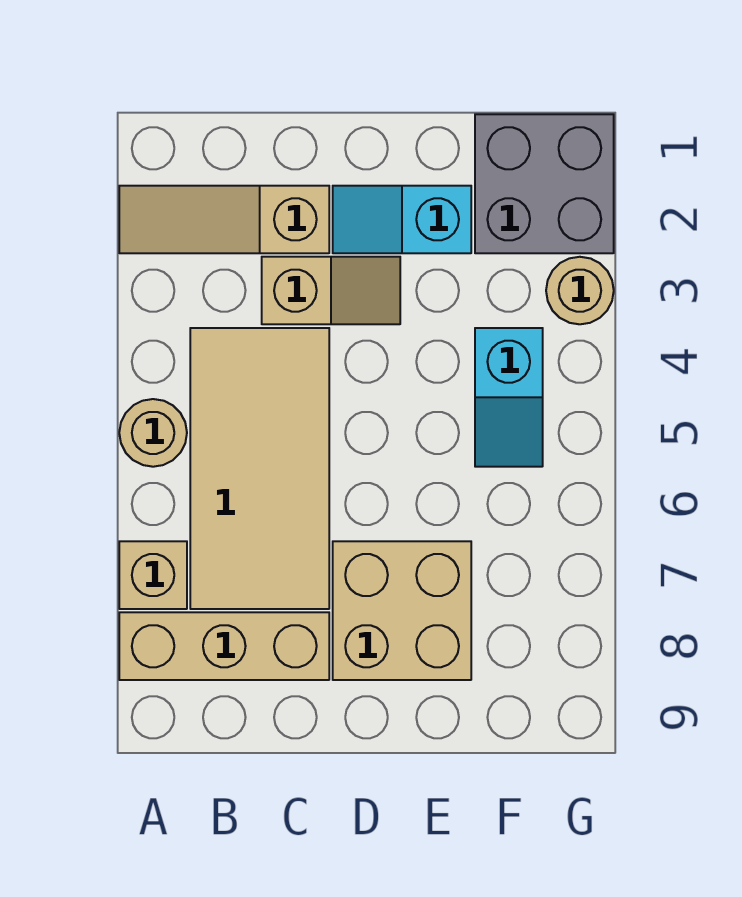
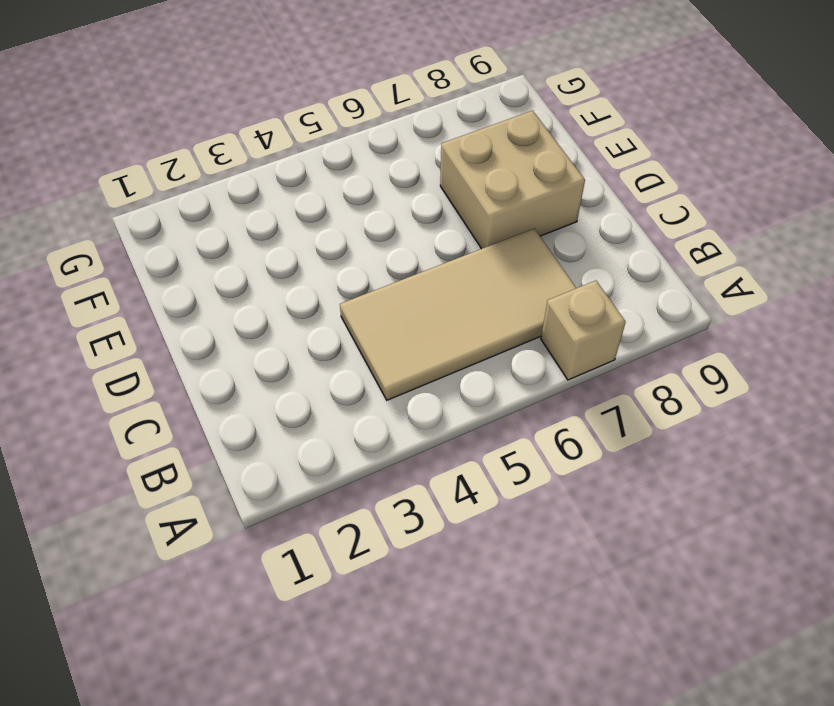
none -> tan 1x3 slope [119,186,329,253]
none -> tan 1x1 round brick [119,399,187,467]

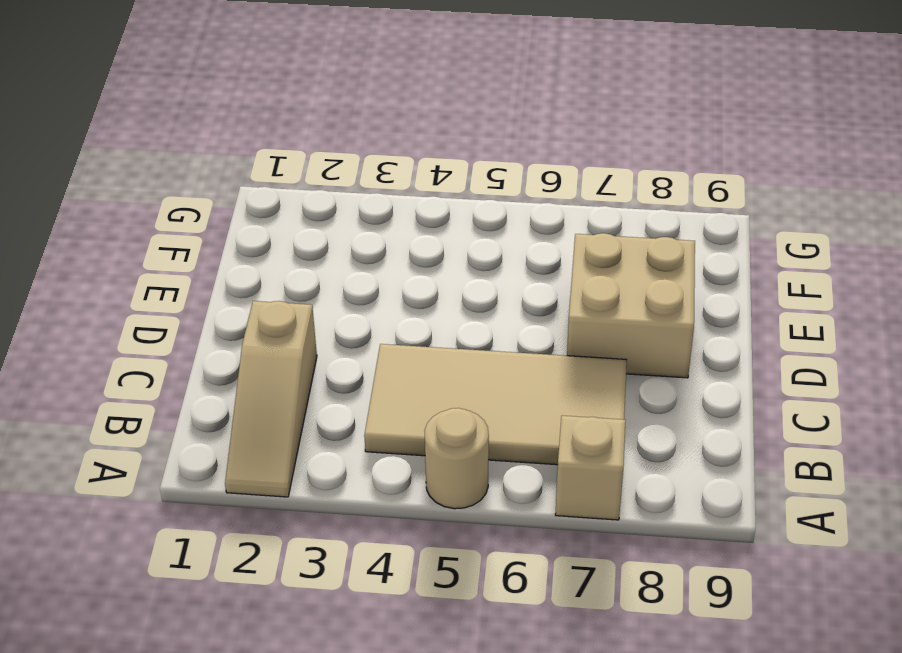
none -> tan 1x3 brick [119,612,329,680]
none -> tan 1x2 slope [262,257,400,324]

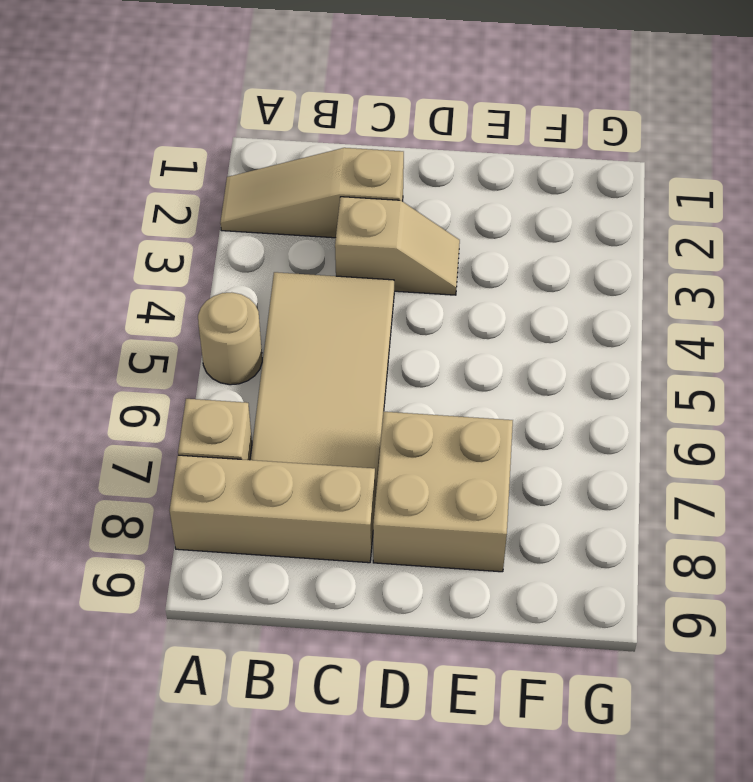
none -> cyan 1x2 slope [333,186,471,253]
none -> grey 2x2 brick [475,114,614,253]

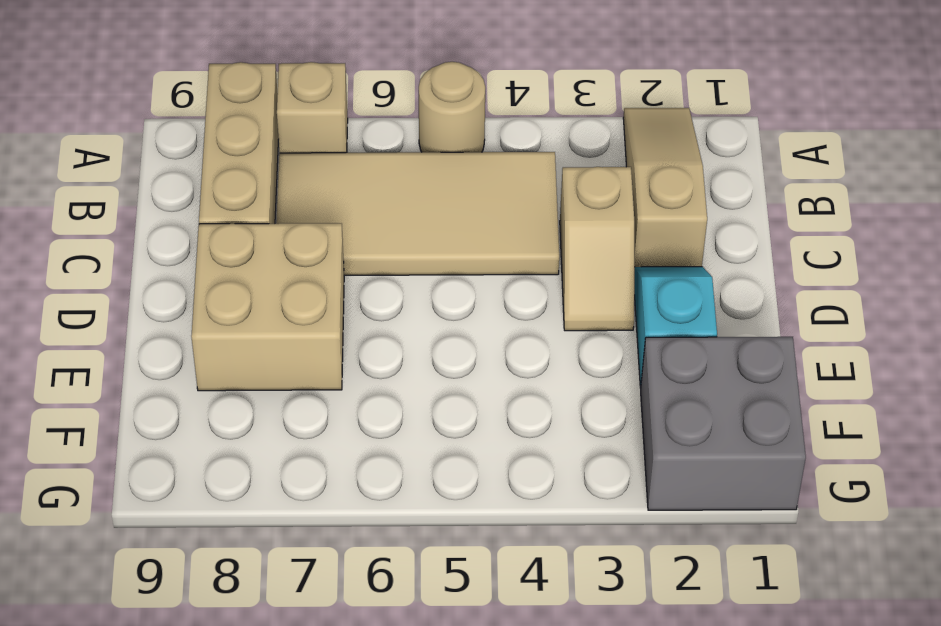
none -> cyan 1x2 slope [475,328,543,467]
none -> tan 1x1 round brick [546,257,614,324]

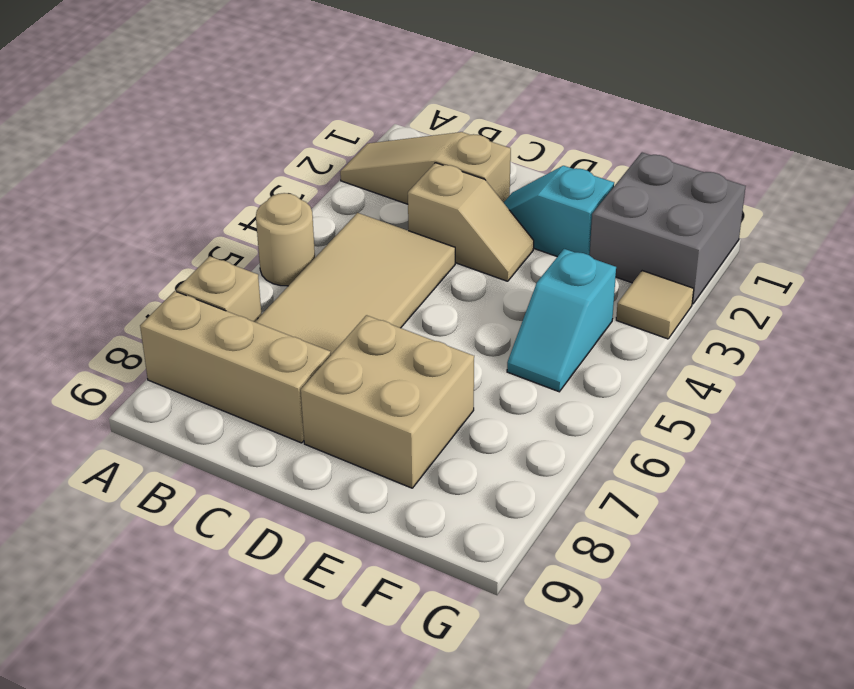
tan 1x1 tile [616,271,694,339] -> tan 1x1 round brick [546,257,614,324]

